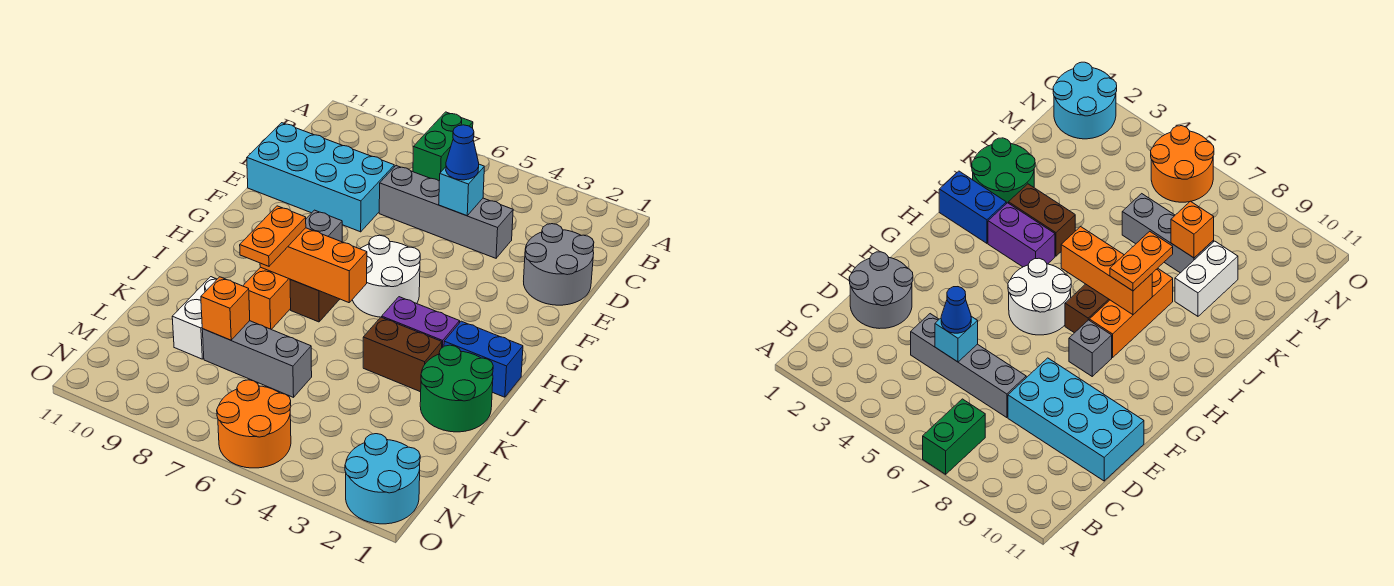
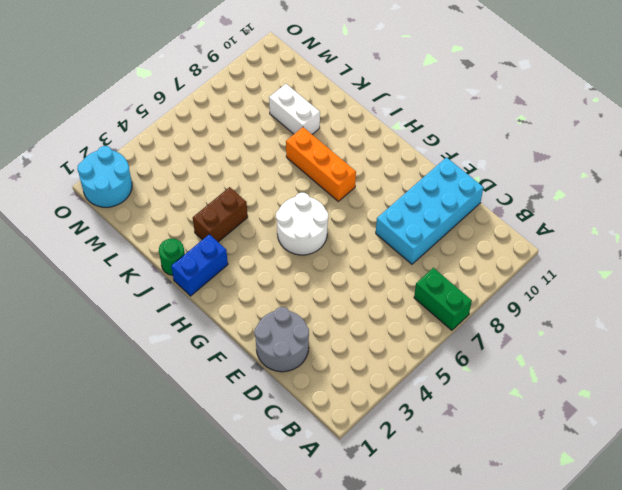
green 1x1 round brick [159,239,185,275] -> green 2x2 round brick [420,345,493,432]
none -> grey 1x4 brick [379,166,513,258]
none -> grey 1x1 brick [306,210,342,242]
none -> brown 1x2 brick [290,279,340,322]

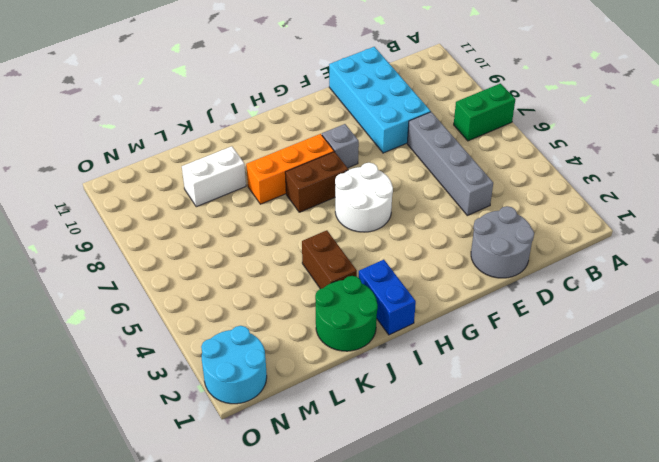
none -> purple 1x2 brick [382,297,460,348]
none -> grey 1x3 brick [202,321,312,397]
none -> orange 2x2 round brick [217,380,291,468]

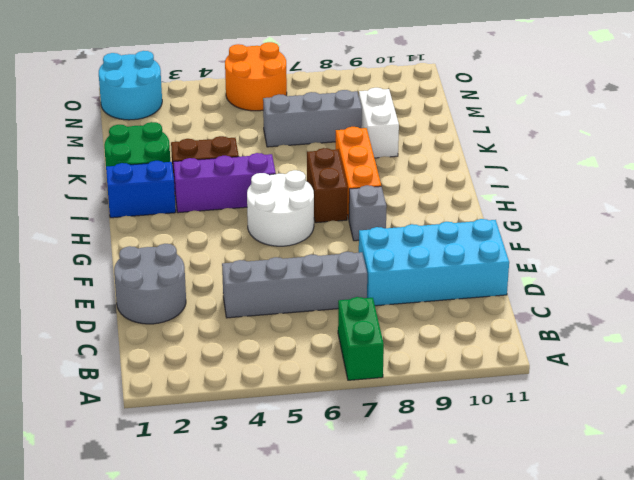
purple 1x3 brick [173,153,276,213] -> purple 1x2 brick [382,297,460,348]
none -> cyan 1x1 brick [439,164,484,216]
none -> orange 1x3 brick [260,228,367,303]
none -> orange 1x1 brick [201,277,250,340]

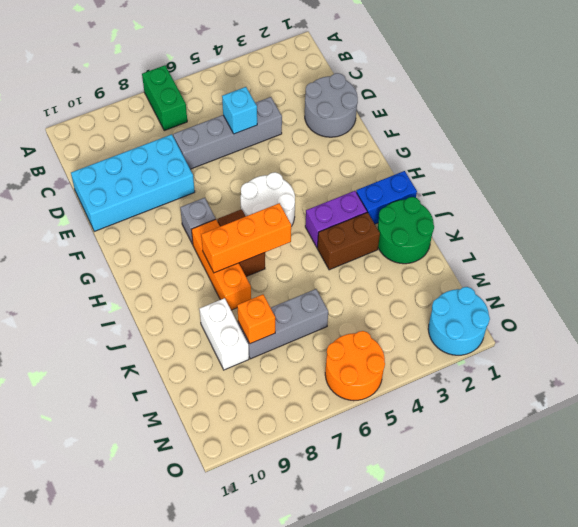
none -> blue 1x1 cone [446,125,479,180]
none -> orange 1x2 plate [240,206,306,266]

